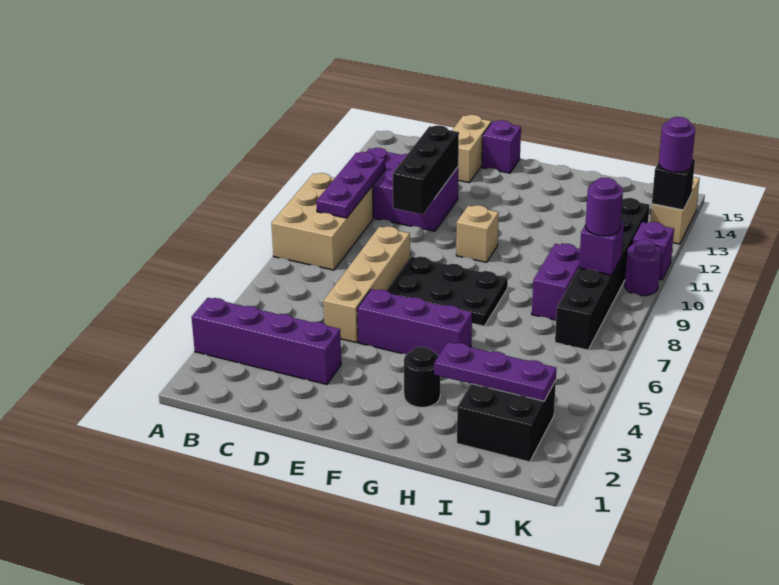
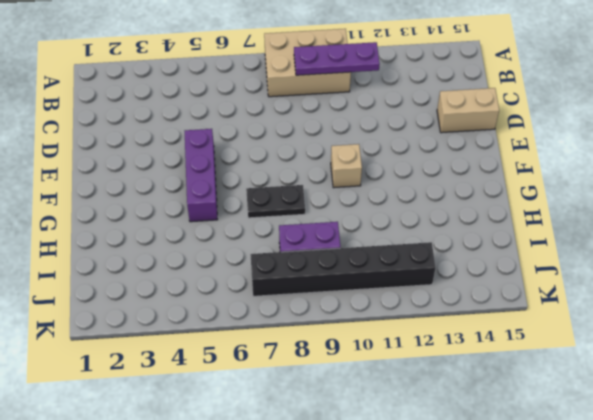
black 1x2 plate [246,185,305,218] -> black 2x3 plate [387,257,508,326]
none -> purple 1x4 brick [192,298,341,385]
none -> purple 2x3 brick [367,148,458,231]
none -> tan 1x4 brick [324,226,410,343]

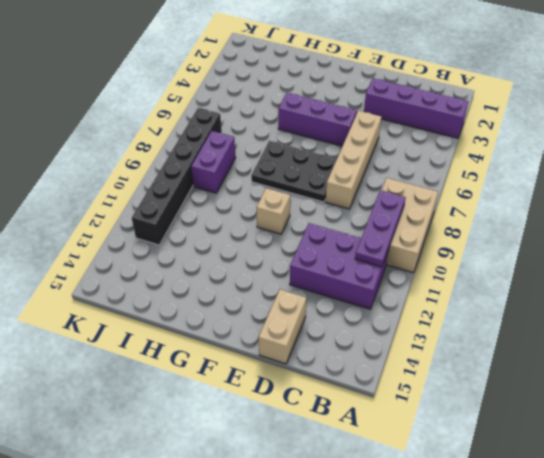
none -> purple 1x1 brick [482,120,521,173]
none -> black 1x1 round brick [404,347,440,407]
none -> black 2x2 brick [457,381,556,462]

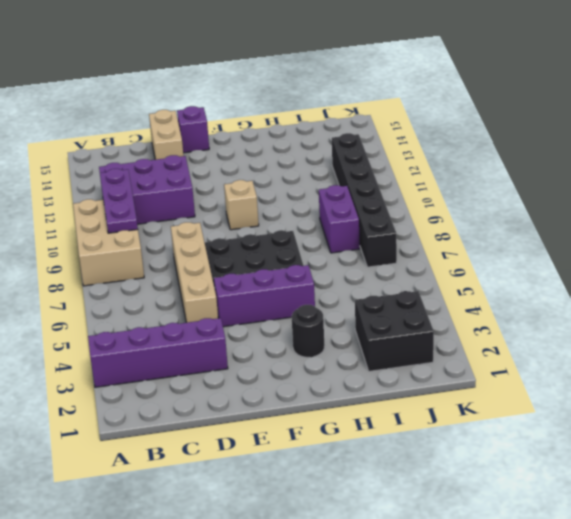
none -> purple 1x1 round brick [625,240,661,296]
none -> purple 1x1 brick [633,222,674,280]
none -> tan 1x2 brick [650,177,700,244]

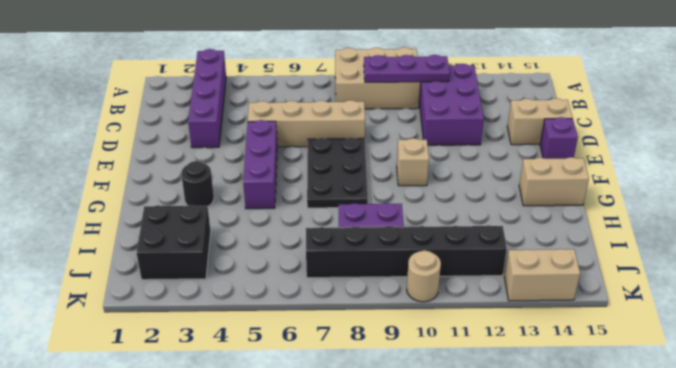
tan 1x2 brick [519,157,589,206] -> none
tan 1x1 round brick [407,250,441,302] -> purple 1x1 round brick [625,240,661,296]
none -> purple 1x1 brick [633,222,674,280]
none -> black 1x3 brick [393,125,459,214]
none -> purple 1x3 plate [434,342,557,401]

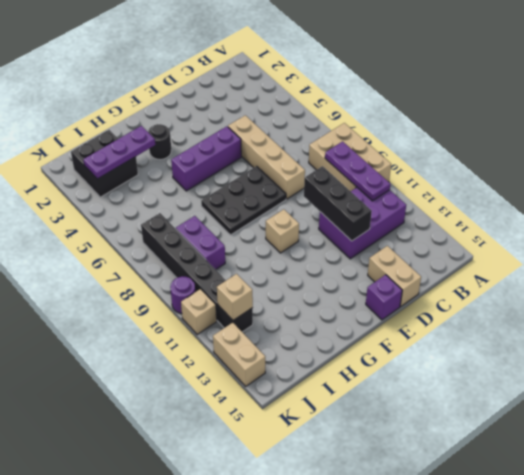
tan 1x1 brick [217,274,253,320] -> none
tan 1x1 brick [181,289,217,334] -> purple 1x1 brick [633,222,674,280]
none -> purple 1x4 brick [192,298,341,385]
none -> purple 1x1 brick [579,221,624,275]
none -> black 1x1 brick [652,159,695,210]

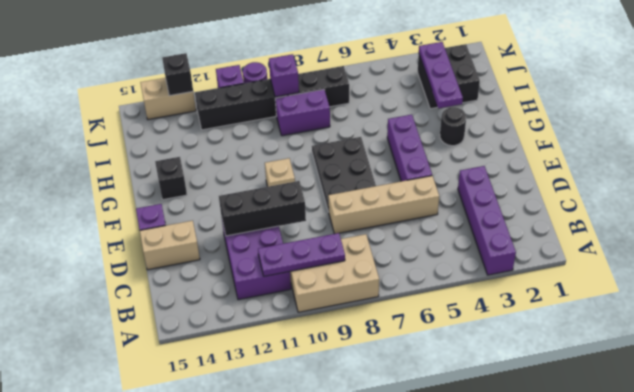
black 1x1 brick [155,157,187,200] -> none
none -> purple 1x1 round brick [585,178,623,236]
none -> purple 1x1 round brick [659,117,695,172]

